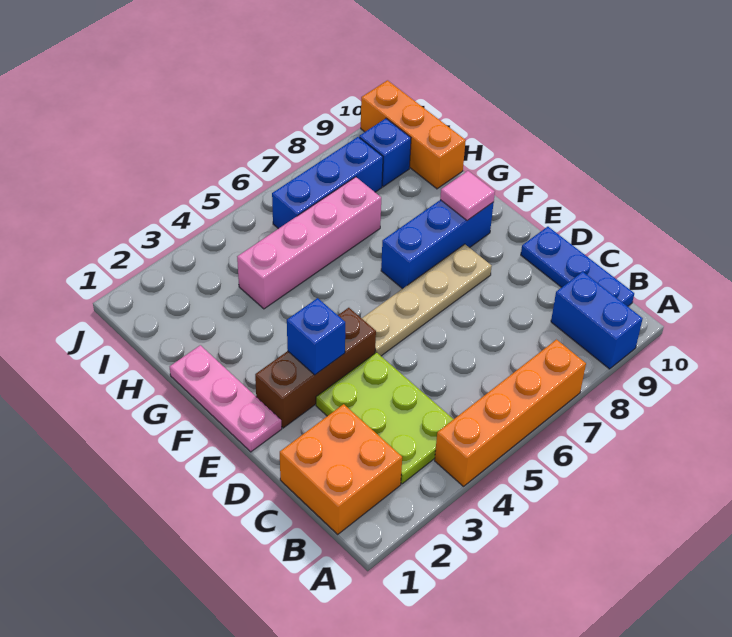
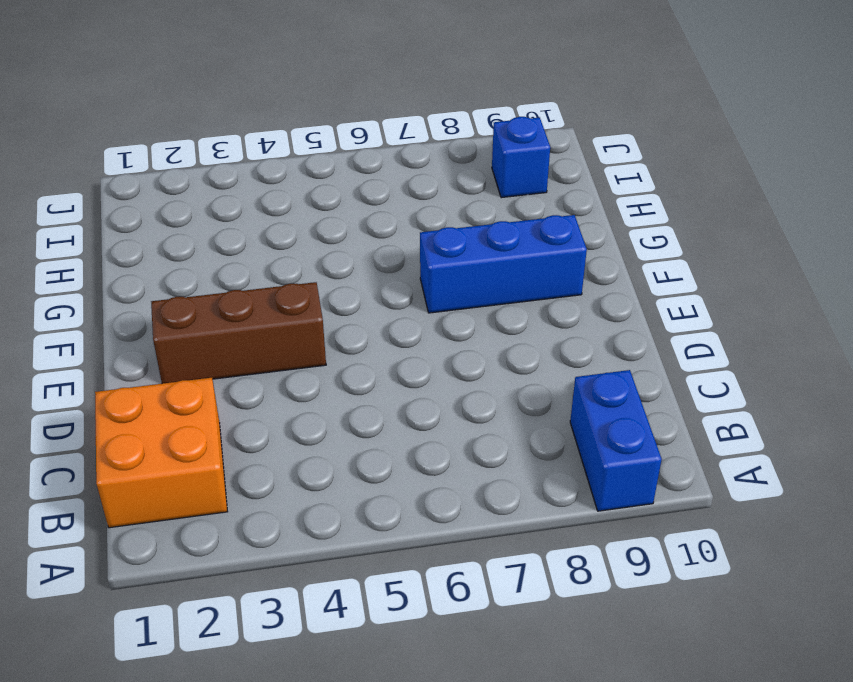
none -> orange 1x4 brick [435,340,586,486]
none -> lime 2x3 plate [316,352,454,484]
none -> blue 1x3 plate [521,227,634,306]

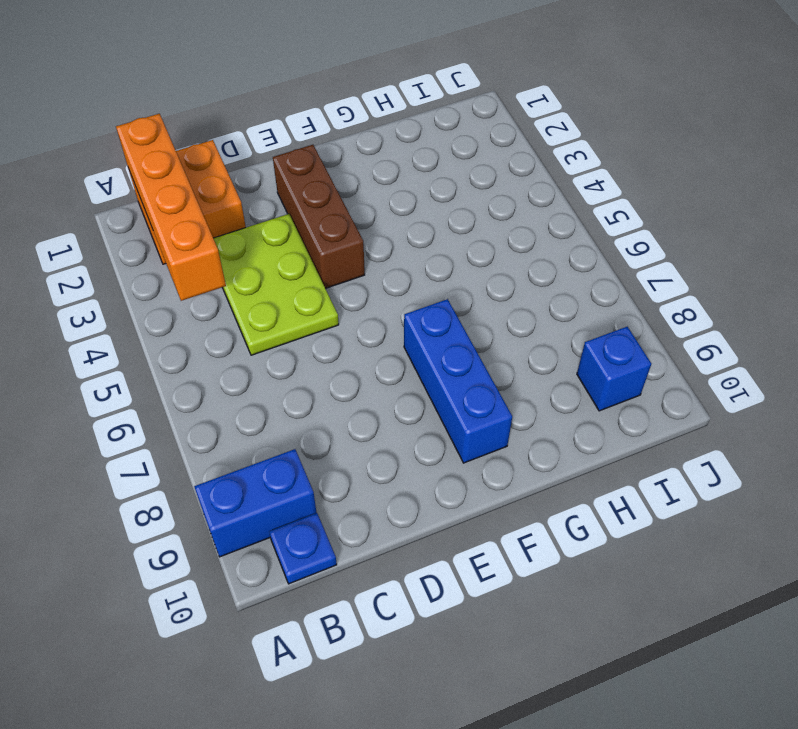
orange 1x4 brick [116,114,226,301] -> orange 1x4 brick moved to [435,340,586,486]
blue 1x1 plate [269,513,337,584] -> blue 1x3 plate [521,227,634,306]
lime 2x3 plate [213,214,339,355] -> lime 2x3 plate turned to [316,352,454,484]
none -> pink 1x3 plate [170,345,282,452]
none -> tan 1x4 plate [362,244,492,356]
none -> pink 1x4 brick [237,177,381,309]

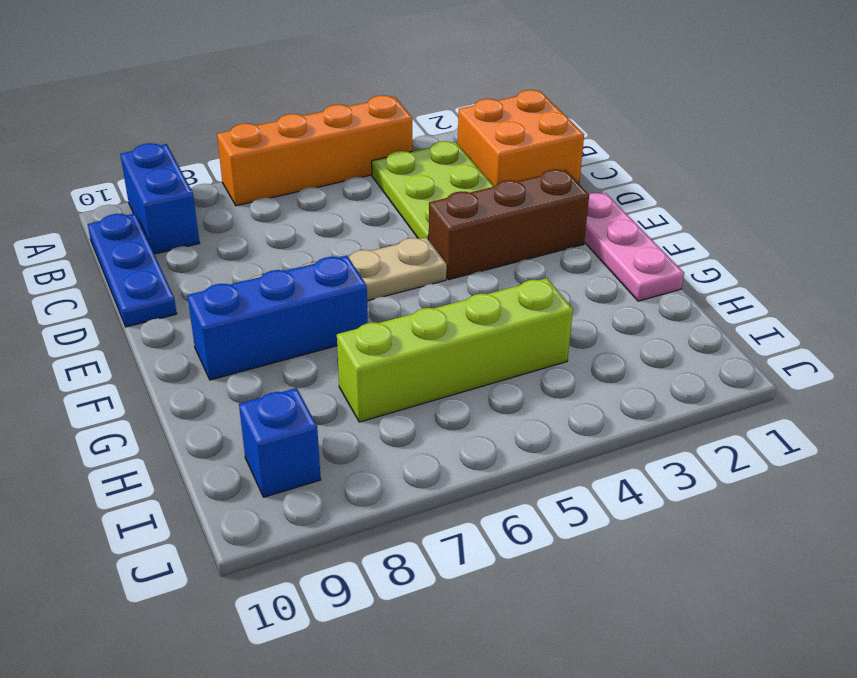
lime 1x4 brick [337,278,573,422] -> pink 1x4 brick [237,177,381,309]
none -> orange 1x3 brick [361,80,466,189]
none -> blue 1x3 brick [272,137,383,229]
none -> blue 1x1 brick [287,298,345,375]

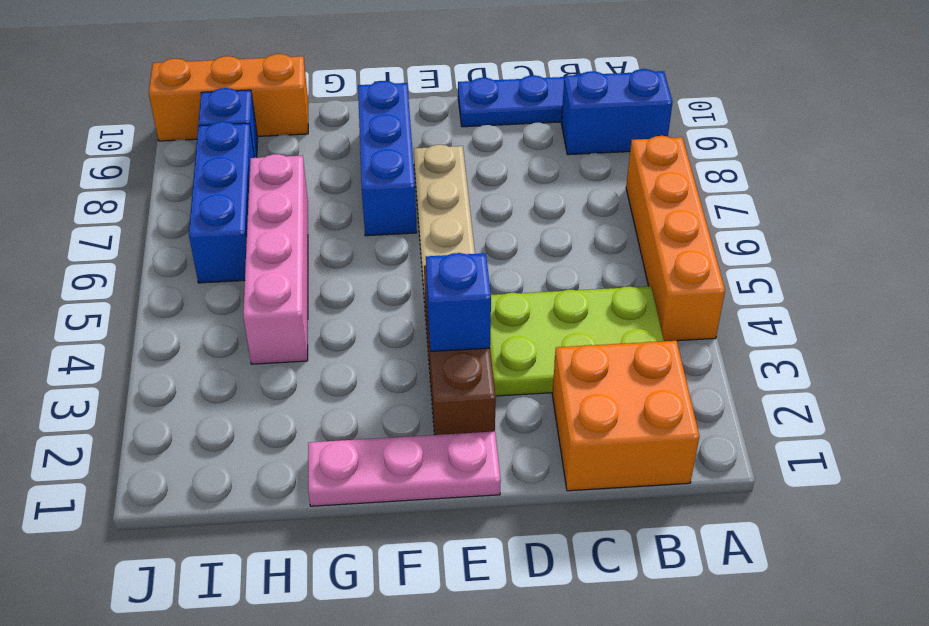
none -> pink 1x1 tile [440,171,495,221]

